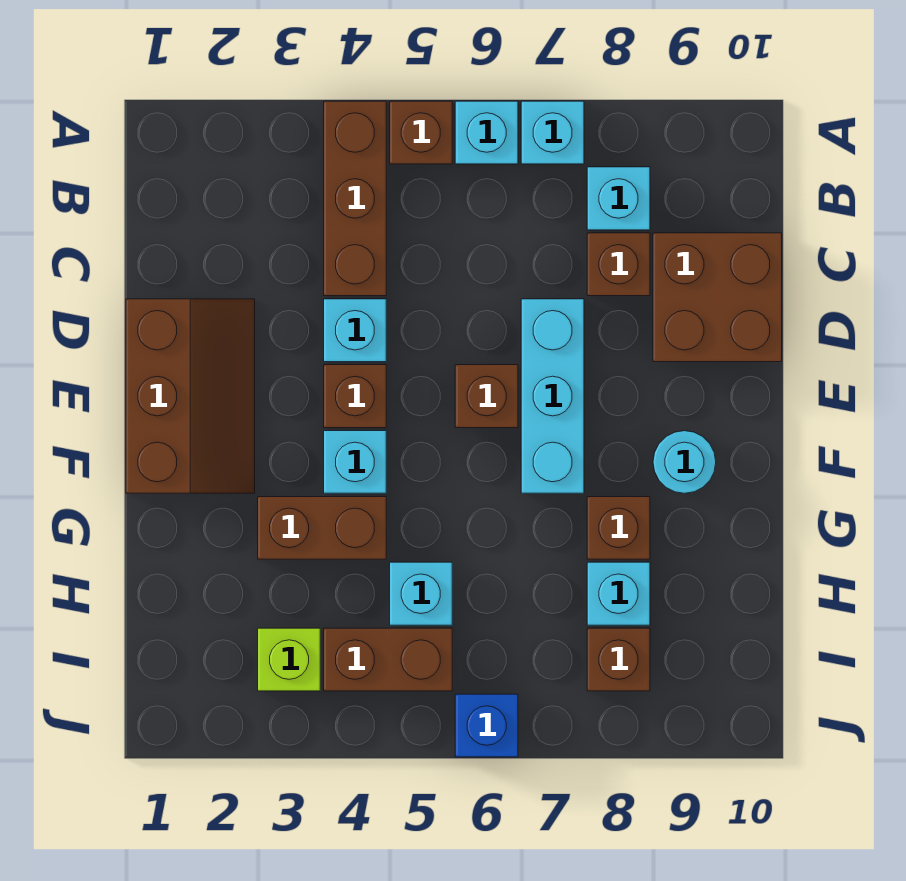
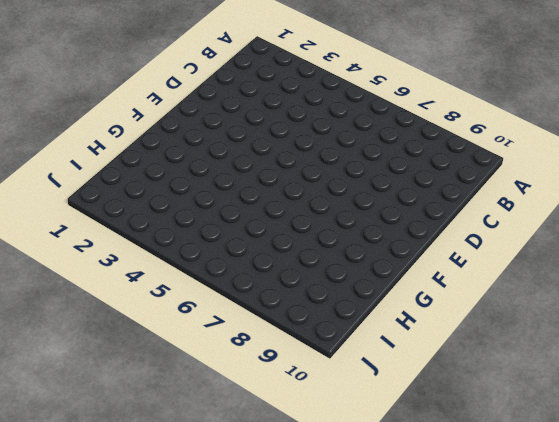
none -> brown 1x3 brick [324,101,386,296]
none -> brown 1x1 brick [390,101,452,164]
none -> cyan 1x1 brick [455,101,518,164]

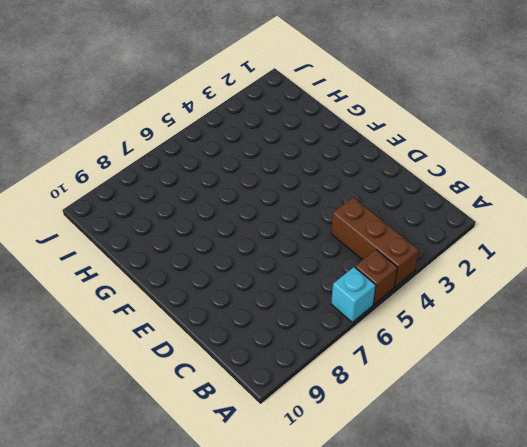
none -> cyan 1x1 brick [521,101,584,164]
none -> cyan 1x1 brick [587,167,650,230]
none -> brown 1x1 brick [587,233,650,296]

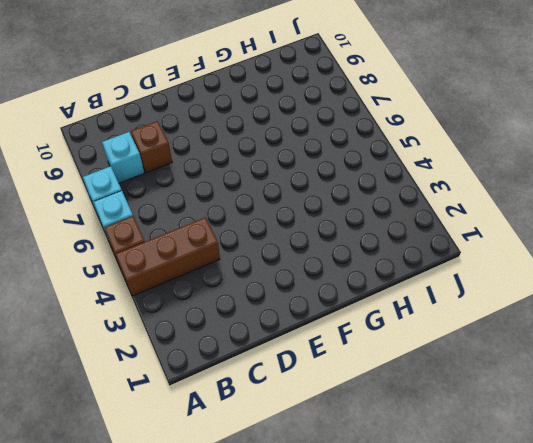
none -> brown 2x2 brick [653,233,782,362]
none -> brown 2x3 slope [126,299,255,493]
none -> cyan 1x1 brick [324,299,386,362]

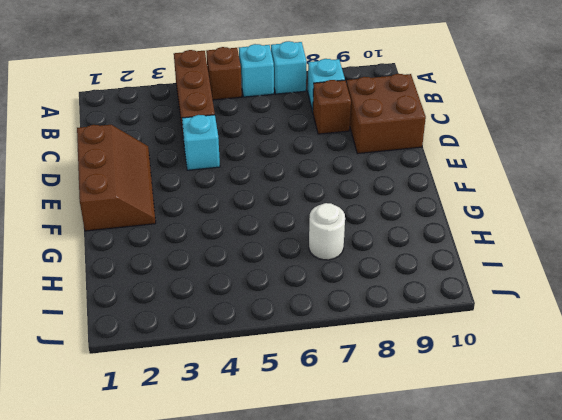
white 1x1 round brick [309,203,345,260] -> none
none -> cyan 1x3 brick [521,299,584,493]
none -> brown 1x1 brick [324,365,386,428]
none -> brown 1x1 brick [455,365,518,428]

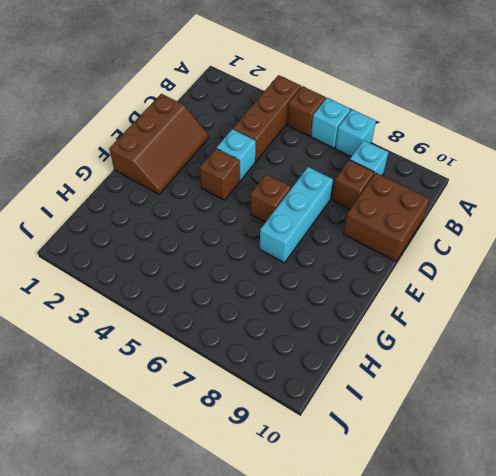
none -> cyan 1x1 brick [324,431,386,493]
none -> cyan 1x1 round brick [653,431,716,493]
none -> brown 1x2 brick [258,497,386,559]

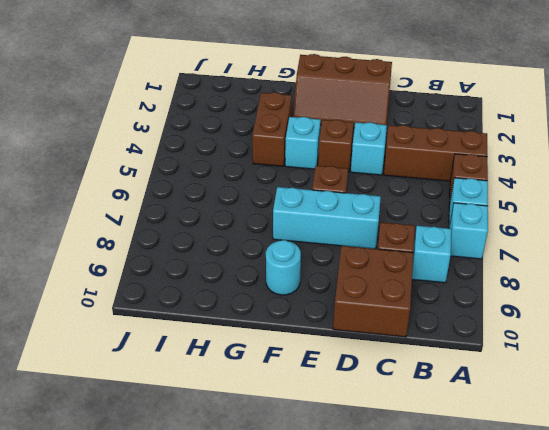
none -> brown 1x1 brick [587,497,650,559]
none -> cyan 1x1 brick [390,562,452,625]
none -> cyan 1x1 brick [587,562,650,625]

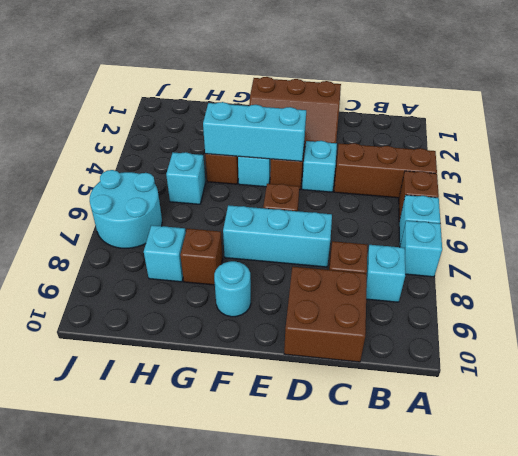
cyan 1x3 brick [203,102,306,161] -> none
cyan 2x2 round brick [90,170,162,248] -> blue 1x1 brick [455,694,518,757]
none -> lime 1x1 brick [258,628,320,691]
none -> brown 1x2 brick [324,628,452,691]
none -> brown 1x1 brick [587,628,650,691]

